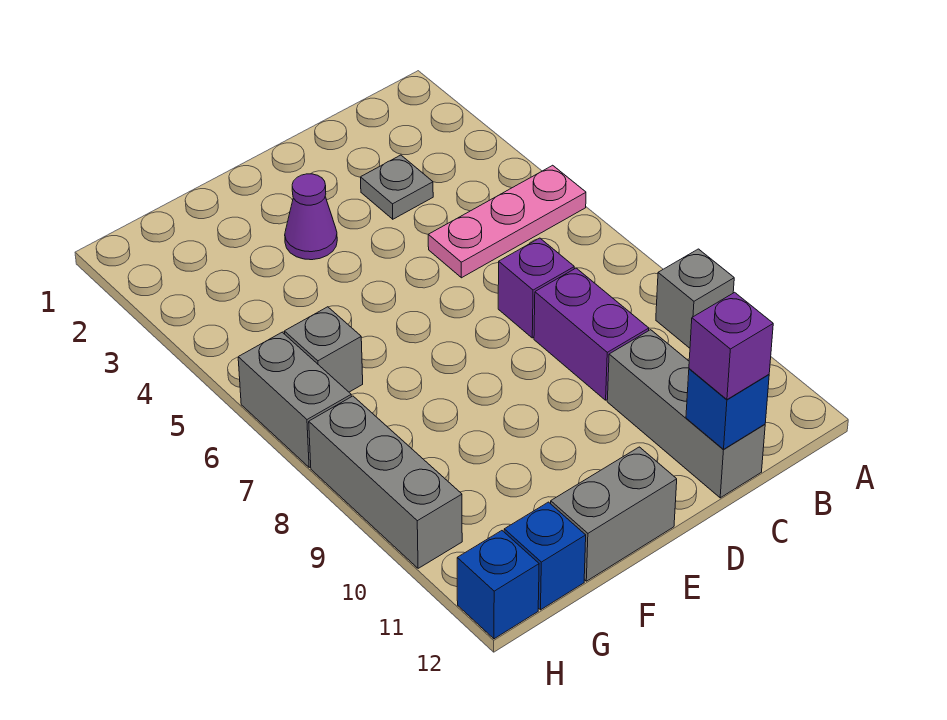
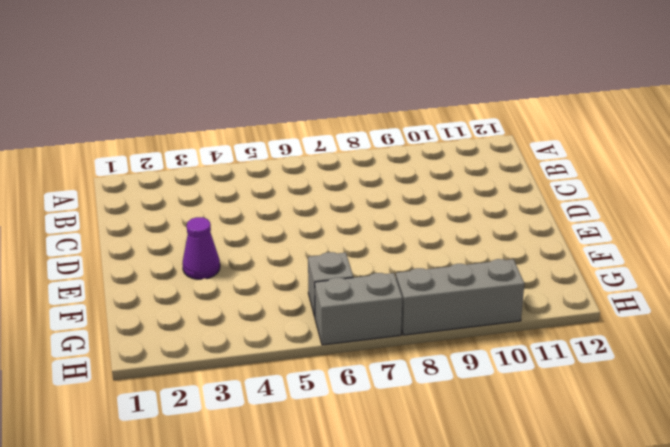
none -> pink 1x3 plate [428,165,586,278]
none -> grey 1x1 brick [656,249,734,348]
none -> grey 1x1 plate [361,155,433,219]

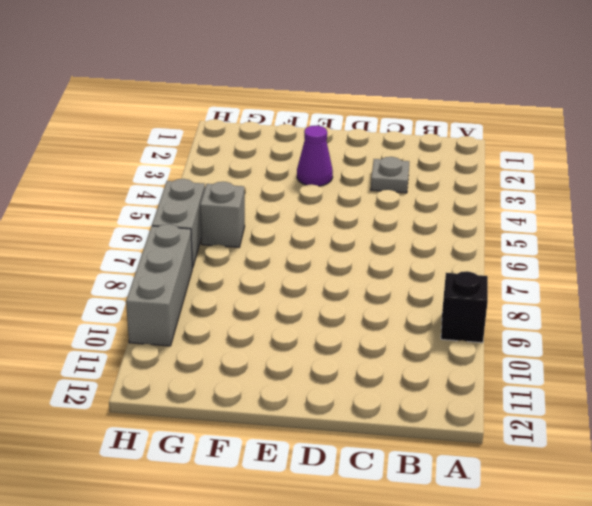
black 1x1 brick [441,271,488,343] -> grey 1x1 brick [656,249,734,348]
none -> pink 1x3 plate [428,165,586,278]
none -> purple 1x1 brick [498,238,574,338]
none -> purple 1x2 brick [534,268,649,400]

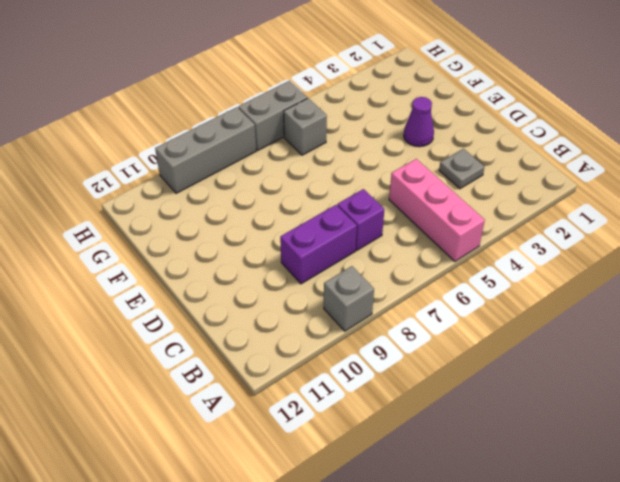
pink 1x3 brick [389,159,485,261] -> pink 1x3 plate [428,165,586,278]
none -> grey 1x3 brick [607,330,765,498]
none -> grey 1x2 brick [551,447,677,581]
none -> blue 1x1 brick [504,502,586,610]

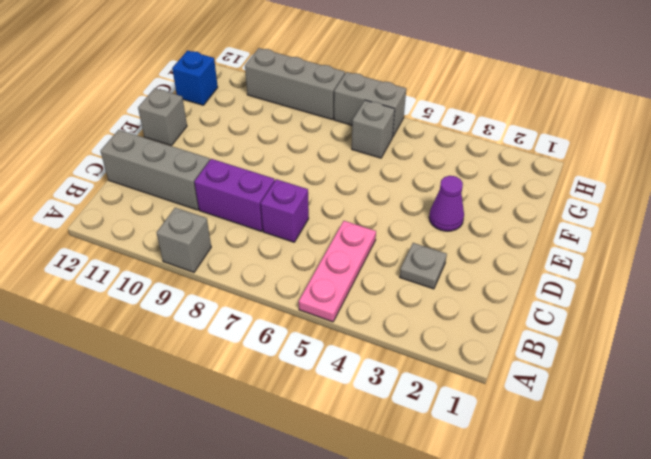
grey 1x1 brick [138,88,187,145] -> grey 1x2 brick [551,447,677,581]
none -> blue 1x1 brick [457,531,539,639]
none -> blue 1x1 brick [686,369,769,449]
none -> purple 1x1 brick [689,292,773,399]

